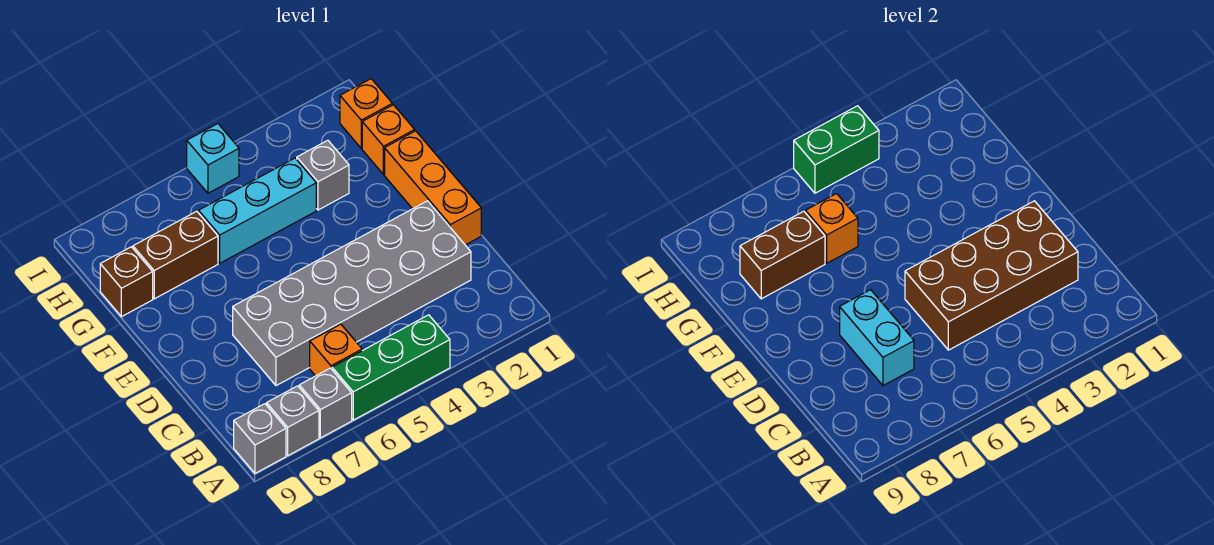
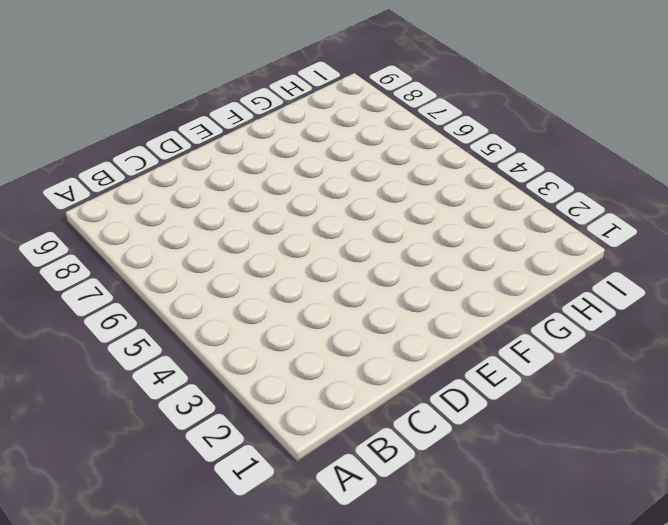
none -> green 1x3 brick [332,315,450,420]
none -> grey 1x1 brick [299,368,352,438]
none -> grey 1x1 brick [267,386,319,455]

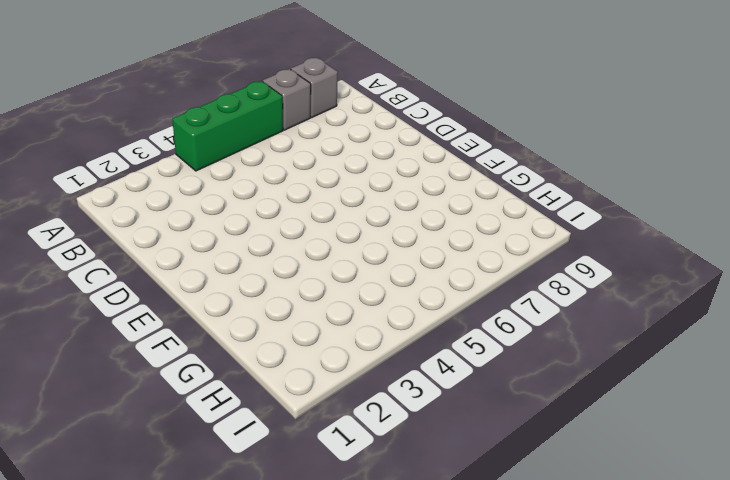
none -> grey 1x1 brick [234,404,286,473]
none -> orange 1x1 brick [310,324,362,376]
none -> grey 2x6 brick [233,201,471,386]

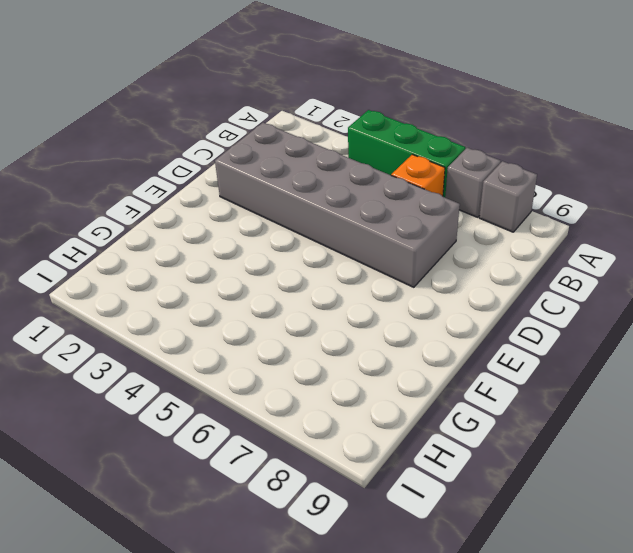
none -> grey 1x1 brick [234,404,286,473]
none -> orange 1x3 brick [385,131,481,245]
none -> orange 1x1 brick [362,105,415,175]

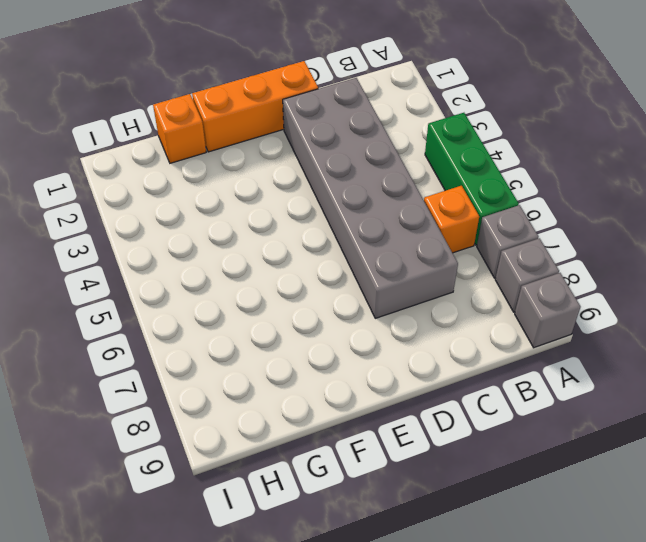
none -> grey 1x1 brick [297,140,349,210]
none -> cyan 1x3 brick [199,158,316,263]
none -> brown 1x2 brick [133,211,218,299]

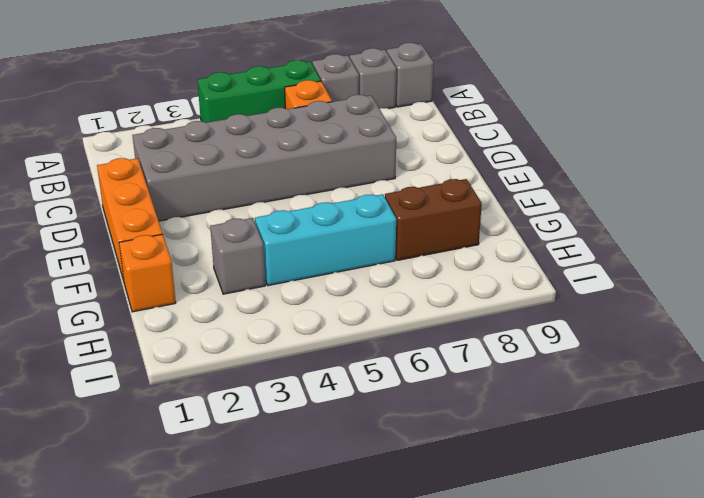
none -> brown 1x1 brick [100,247,153,317]
none -> orange 1x1 brick [340,79,392,148]
none -> cyan 1x1 brick [187,124,239,193]

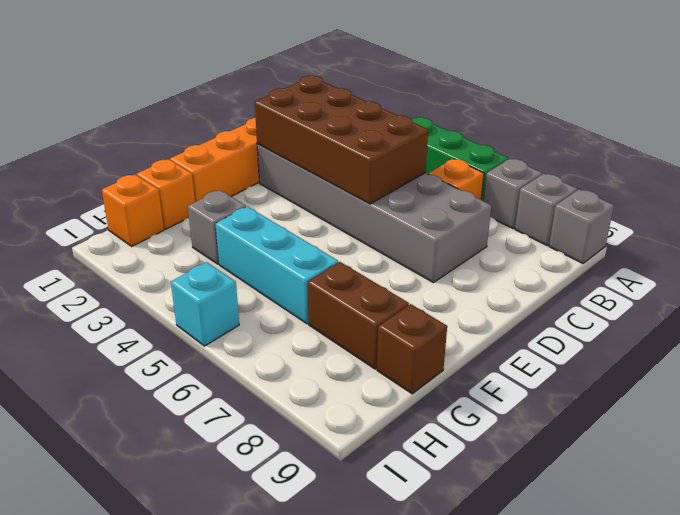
none -> cyan 1x2 brick [840,290,914,386]
none -> orange 1x1 brick [806,194,858,263]
none -> brown 1x2 brick [740,211,825,299]

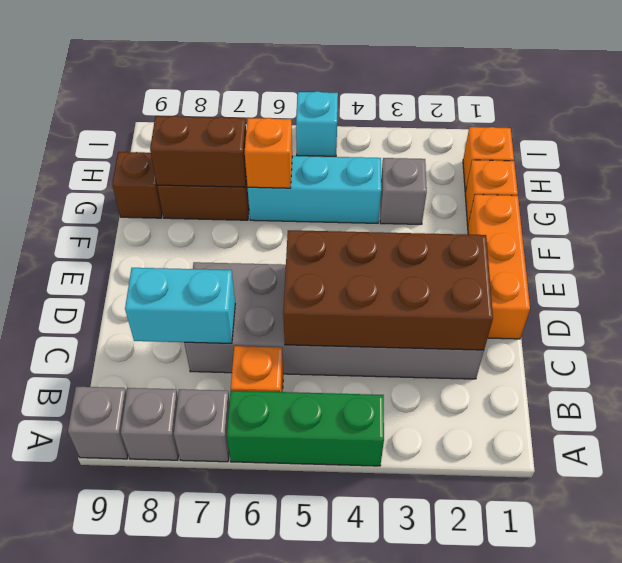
cyan 1x2 brick [125,268,235,343] -> cyan 1x2 brick turned to [840,290,914,386]
none -> green 1x2 brick [794,106,879,193]

